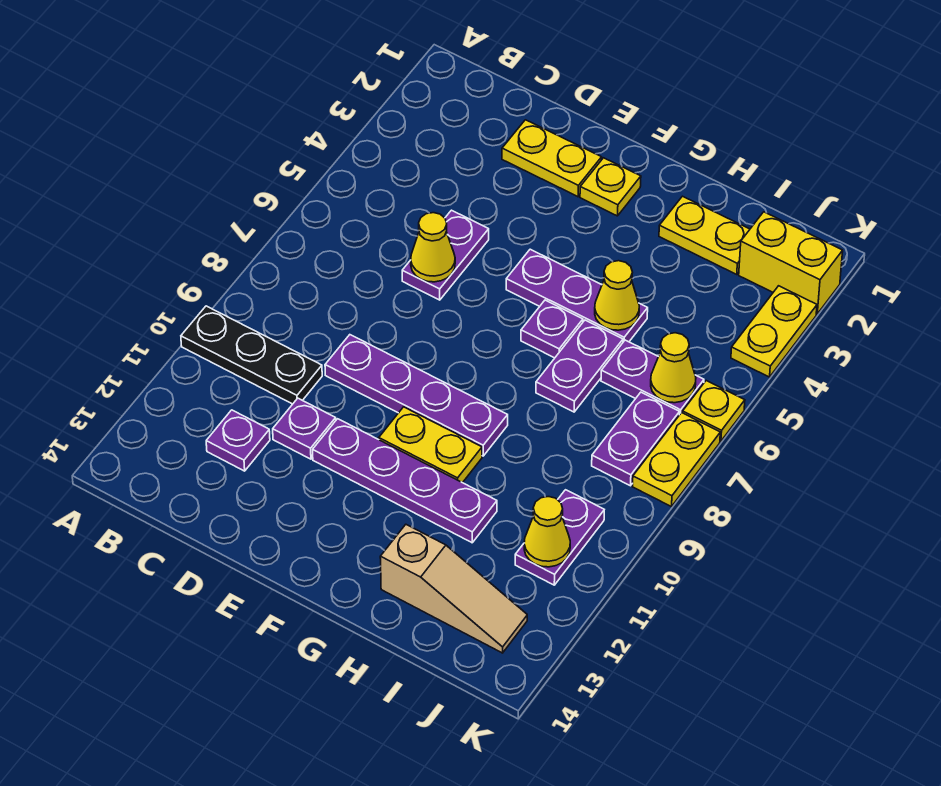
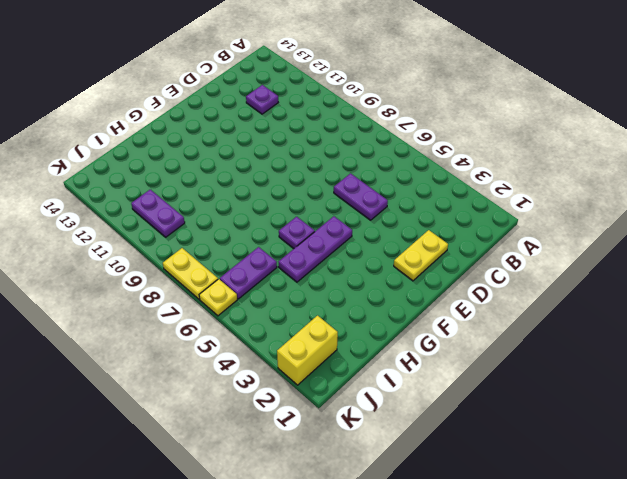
none -> black 1x3 plate [181,306,322,404]
none -> purple 1x4 plate [325,335,508,456]
none -> purple 1x1 plate [273,398,336,459]

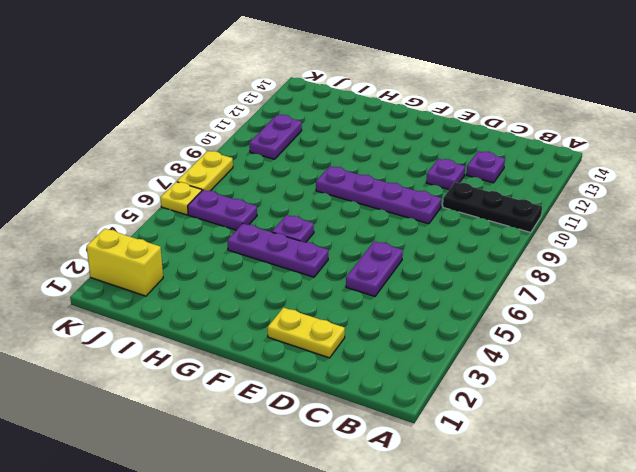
none -> purple 1x4 plate [313,419,497,543]
none -> yellow 1x1 plate [580,158,641,216]
none -> yellow 1x2 plate [379,407,482,483]

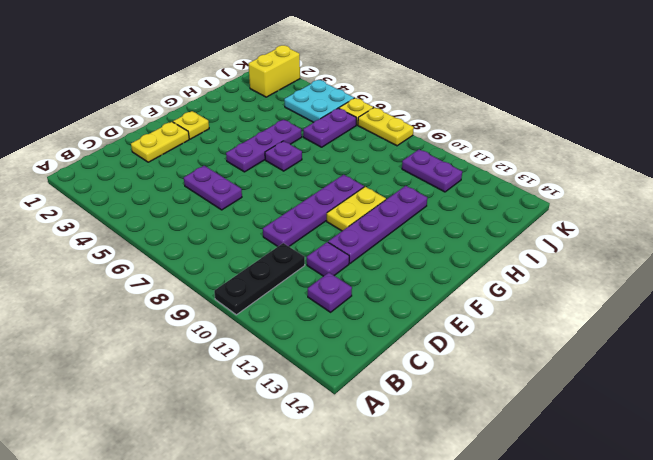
cyan 2x2 plate [284,80,354,122] -> yellow 1x2 plate [731,286,817,377]
none -> yellow 1x2 plate [659,196,750,274]
none -> purple 1x2 plate [536,320,623,412]
none -> tan 1x3 slope [380,525,527,653]

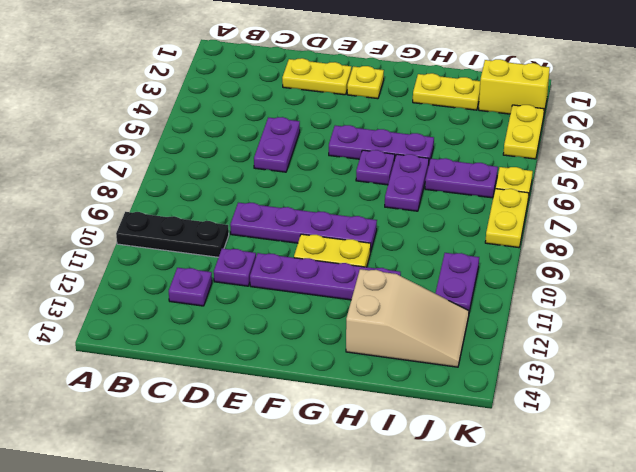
tan 2x3 slope [346,269,469,367] -> tan 1x3 slope [380,525,527,653]
none -> purple 1x2 plate [592,392,679,486]
none -> yellow 1x1 cone [411,213,455,282]
none -> yellow 1x1 cone [595,261,639,330]

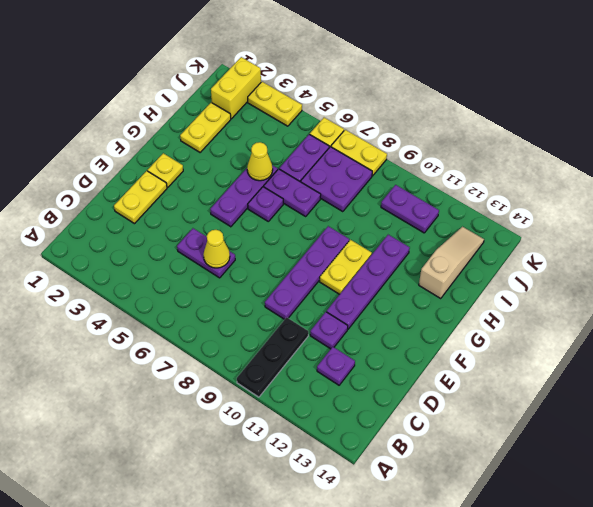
purple 2x2 plate [301,147,372,212] -> purple 1x2 plate [592,392,679,486]
none -> yellow 1x1 cone [651,333,696,403]
none -> yellow 1x1 cone [524,497,570,567]

